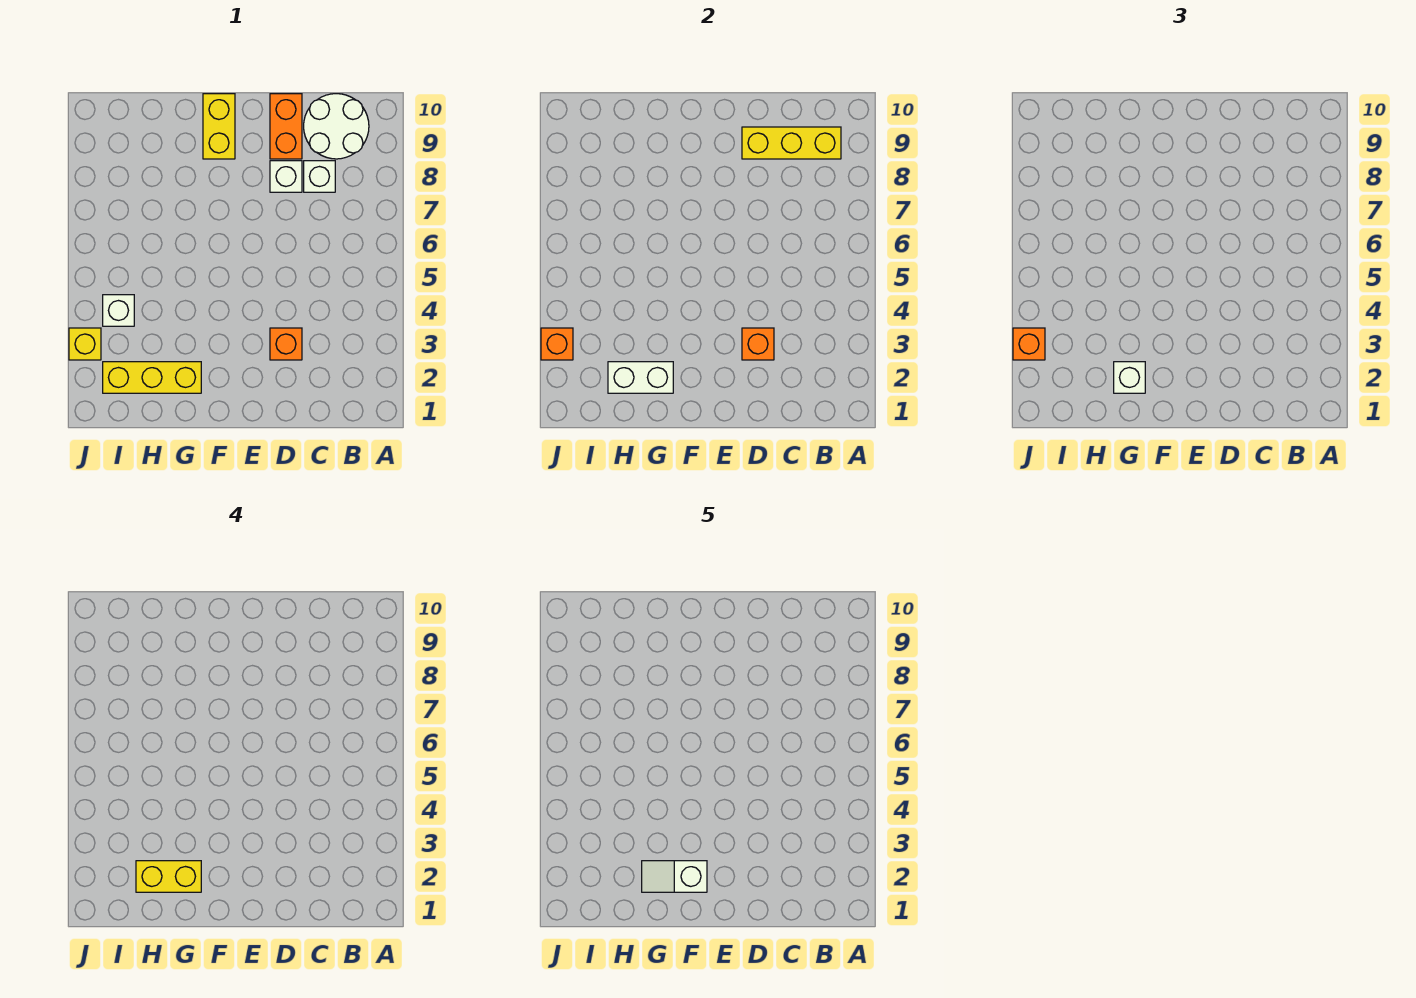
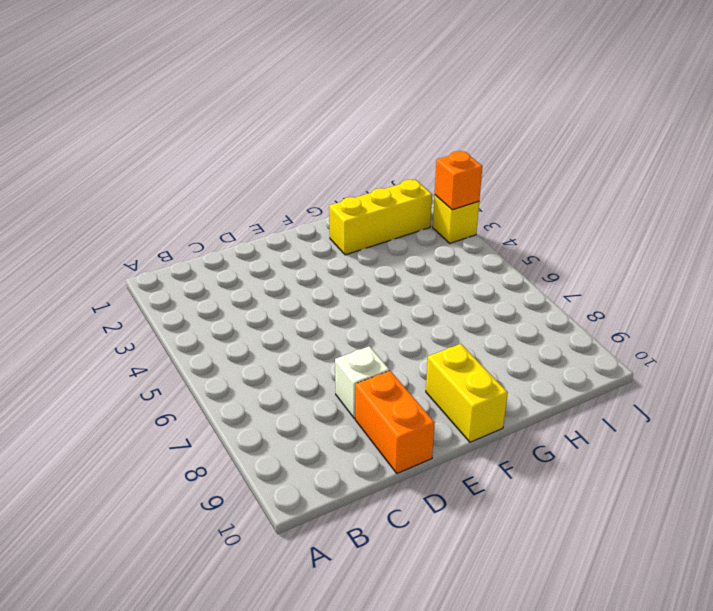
none -> white 2x2 round brick [304,94,369,159]
none -> white 1x1 brick [304,161,335,192]
none -> orange 1x1 brick [270,328,302,360]

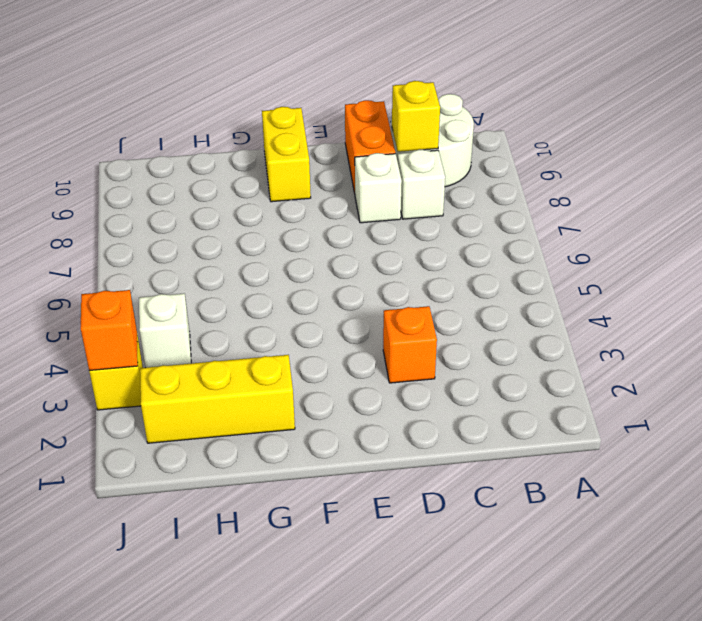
yellow 1x1 brick [392,81,440,152] -> yellow 1x3 brick [742,127,841,159]
none -> orange 1x1 brick [742,328,774,360]
none -> white 1x2 brick [608,362,673,393]
none -> white 1x1 brick [1114,362,1145,393]

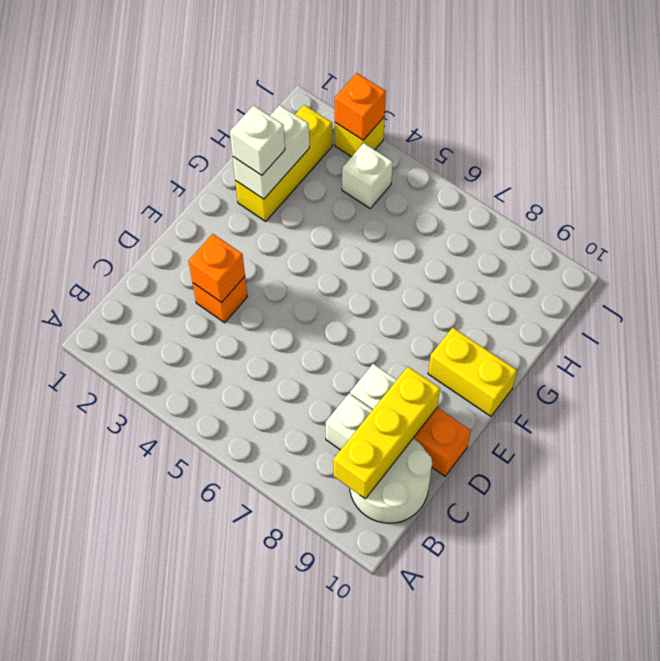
none -> orange 1x1 brick [1013,328,1045,360]
none -> yellow 1x2 brick [136,861,201,892]
none -> white 1x2 slope [642,861,707,892]

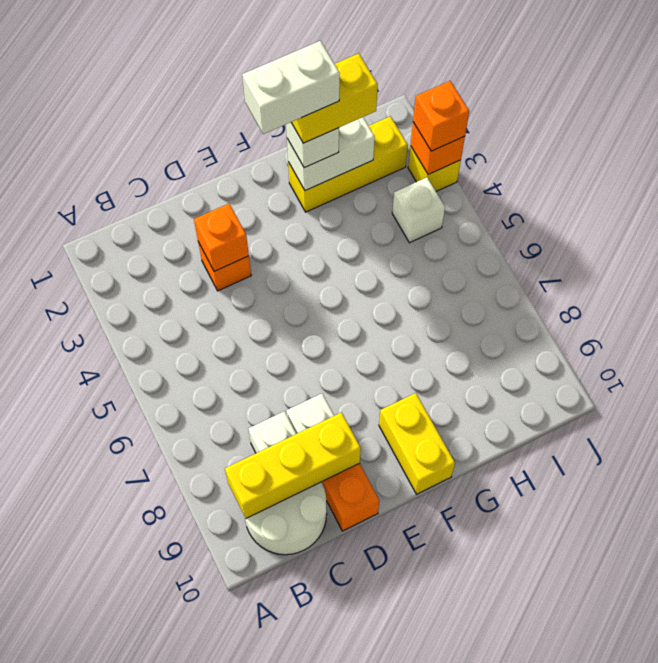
white 1x2 brick [242,41,340,134] -> white 1x2 slope [642,861,707,892]

